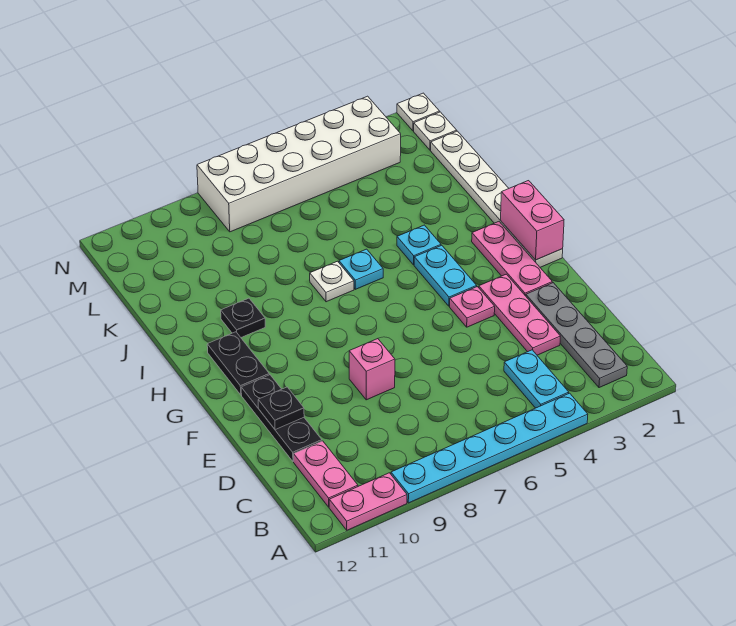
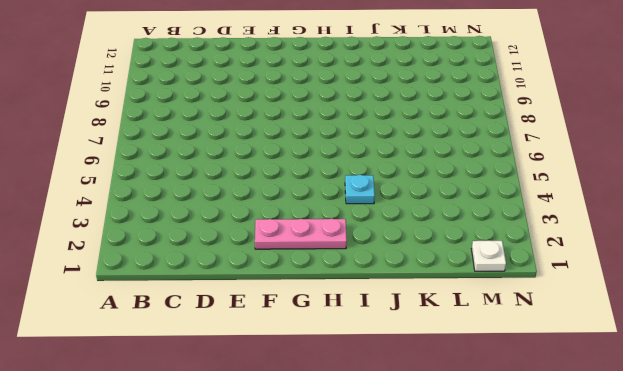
none -> cyan 1x6 plate [391,393,588,503]
none -> pink 1x2 plate [329,473,407,530]
none -> grey 1x4 plate [526,283,627,388]

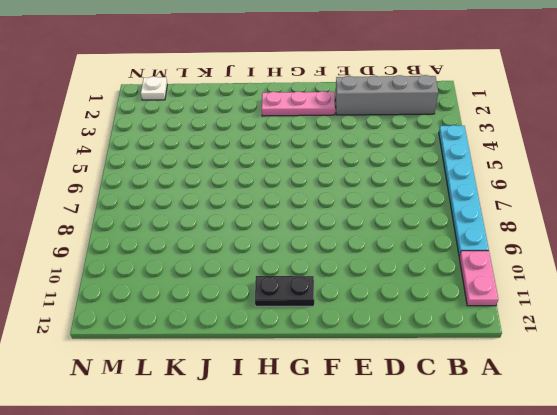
grey 1x4 brick [335,75,438,115] -> grey 1x4 plate [526,283,627,388]
none -> cyan 1x2 plate [504,350,569,408]
none -> pink 1x2 plate [294,441,358,507]
none -> pink 1x3 plate [479,274,561,355]

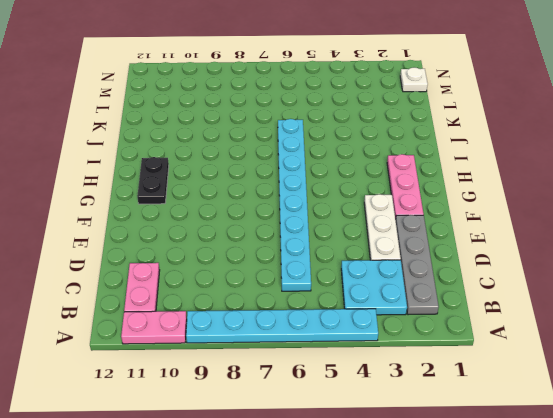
cyan 2x2 plate [341,260,407,315] -> cyan 1x2 plate [504,350,569,408]
cyan 1x8 plate [278,119,311,291] -> cyan 1x1 plate [339,249,383,289]
white 1x3 plate [364,194,401,260] -> pink 1x3 plate [479,274,561,355]
none -> black 1x3 plate [241,375,322,462]
none -> pink 1x1 brick [349,339,395,400]
none -> pink 1x1 plate [450,287,495,327]

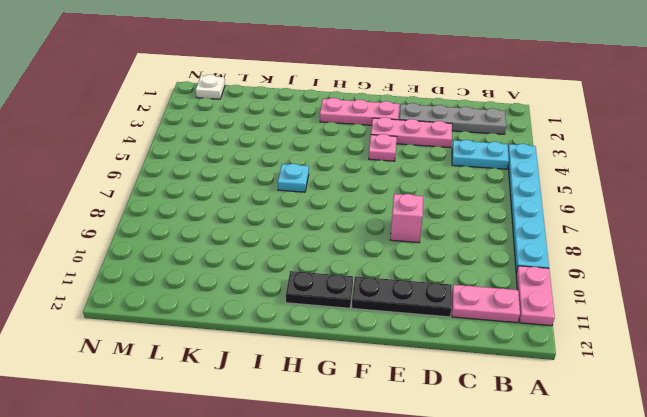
none -> white 1x6 plate [431,131,563,267]
none -> cyan 1x2 plate [414,245,477,306]
none -> cyan 1x1 plate [397,225,441,265]

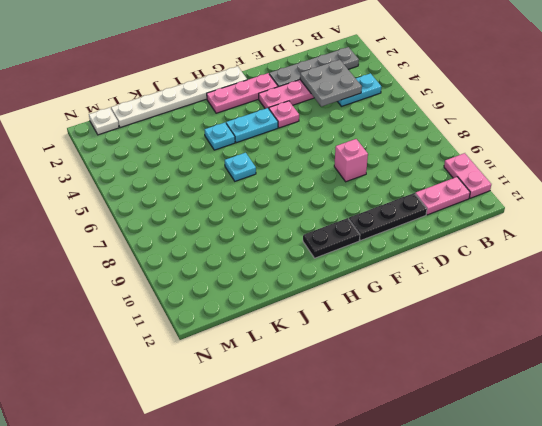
grey 2x2 plate [300,60,362,107] -> none
none -> cyan 1x6 plate [391,393,588,503]
none -> white 1x1 plate [310,261,354,302]
none -> black 1x1 plate [221,298,265,337]

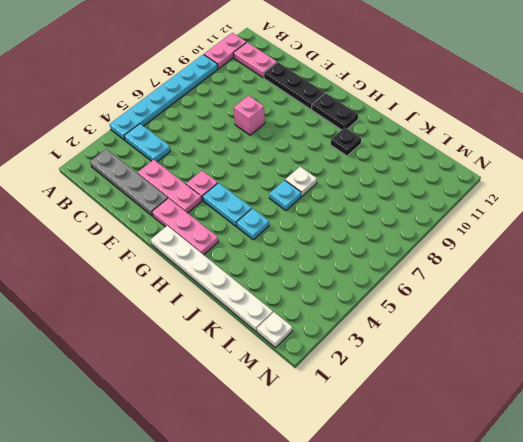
none -> white 2x6 brick [197,96,401,232]
none -> white 1x1 plate [397,93,440,131]
none -> black 1x1 plate [258,387,304,430]

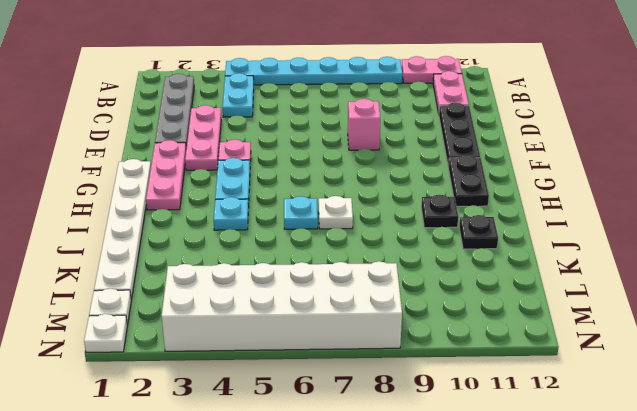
black 1x1 plate [459,215,498,249] -> black 1x1 plate moved to [258,387,304,430]
none -> pink 1x2 brick [501,181,564,260]

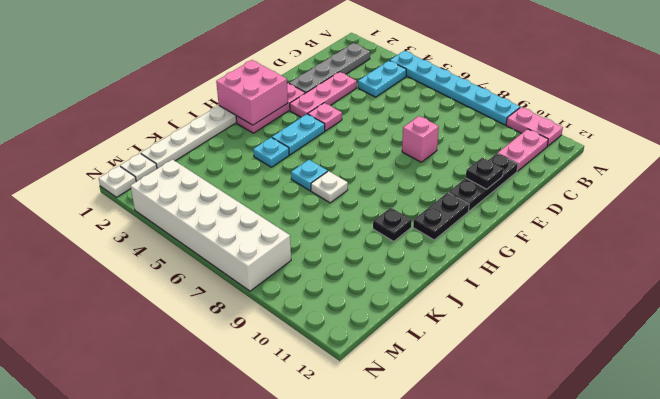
pink 2x2 brick [216,60,288,125] -> pink 1x2 brick [501,181,564,260]

